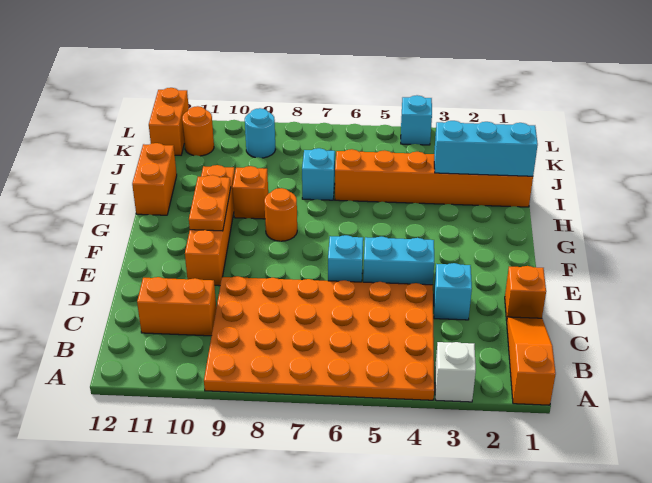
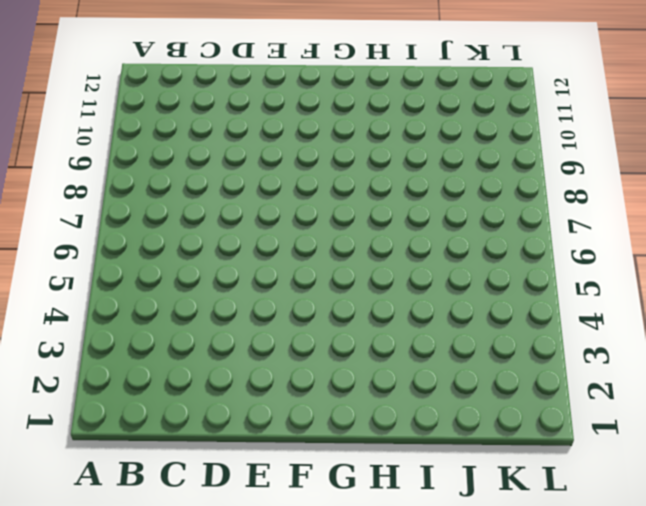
none -> orange 1x3 slope [507,317,556,405]
none -> white 1x1 brick [435,342,476,402]
none -> orange 4x6 plate [204,276,434,400]

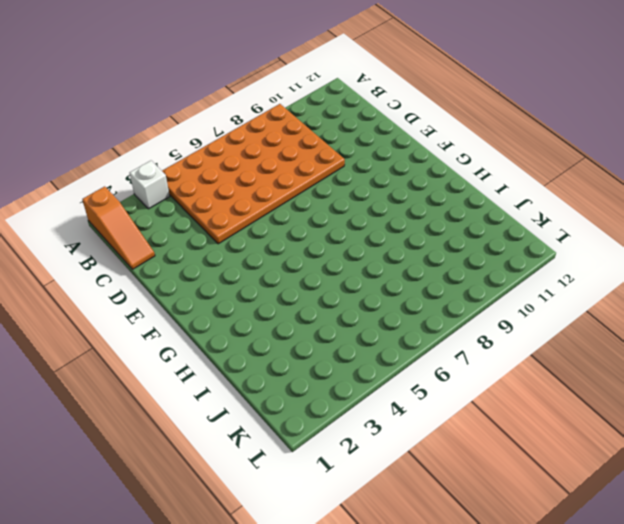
none -> orange 1x2 brick [137,277,216,336]
none -> orange 1x1 brick [505,266,546,320]
none -> cyan 1x1 brick [434,263,472,320]

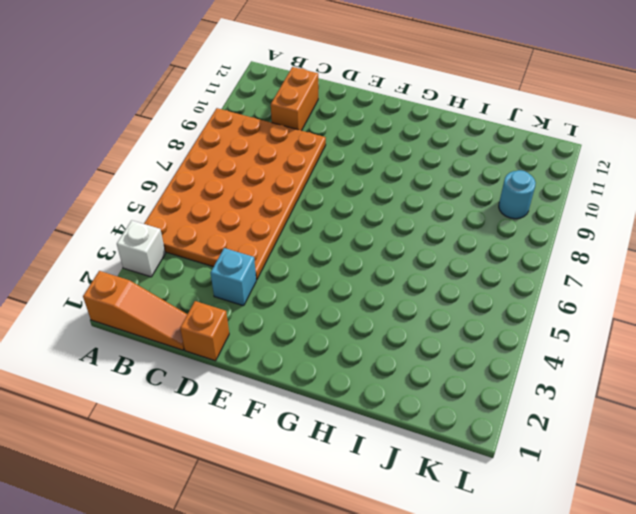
none -> cyan 1x2 brick [363,237,434,285]
none -> cyan 1x1 brick [328,235,363,282]
none -> orange 1x4 brick [185,165,235,286]

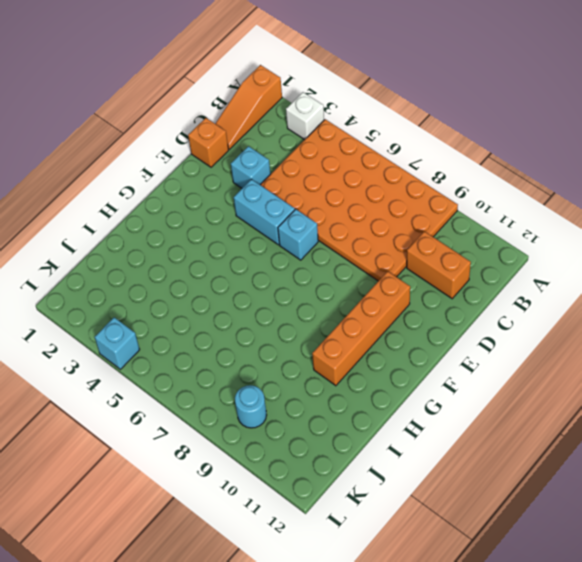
none -> orange 1x1 round brick [264,188,297,241]
none -> orange 1x1 brick [232,166,268,219]
none -> orange 1x2 brick [132,143,177,215]

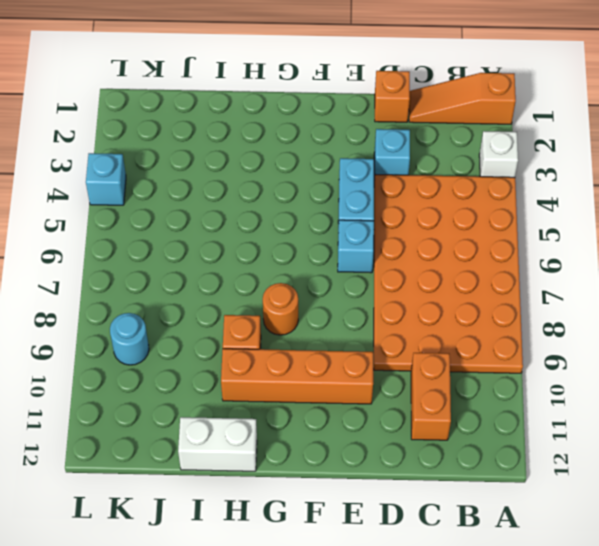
white 1x2 brick [178,417,257,471] -> orange 1x2 brick [132,143,177,215]
none -> orange 1x6 brick [335,149,533,207]
none -> cyan 1x1 brick [302,148,335,200]
none -> orange 1x1 round brick [182,106,214,156]

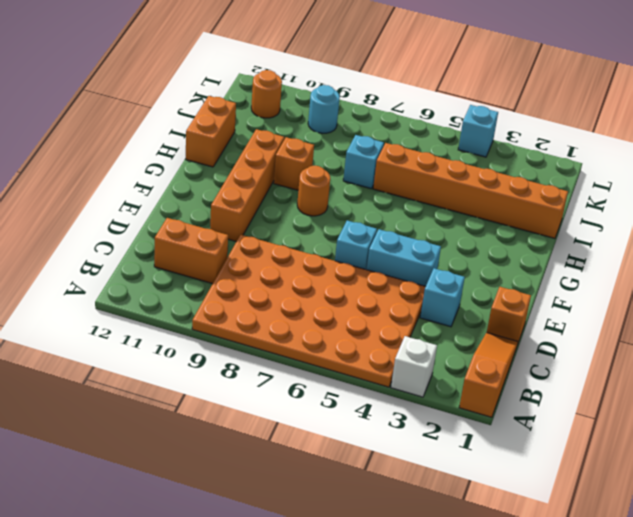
none -> orange 1x2 brick [149,88,189,155]
none -> orange 1x2 plate [189,175,231,231]
none -> cyan 1x3 brick [434,121,538,176]

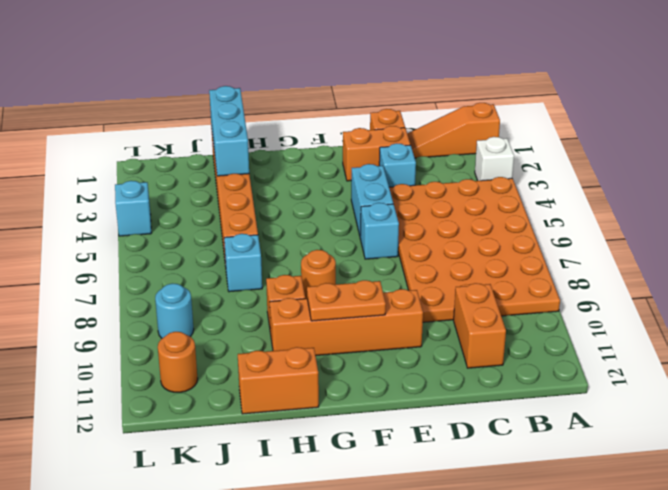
orange 1x2 brick [343,126,410,181] -> orange 1x2 brick moved to [149,88,189,155]

